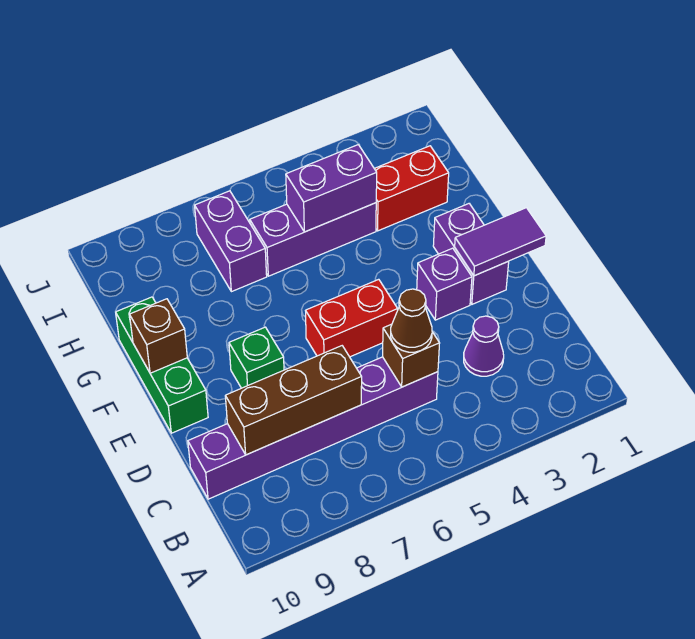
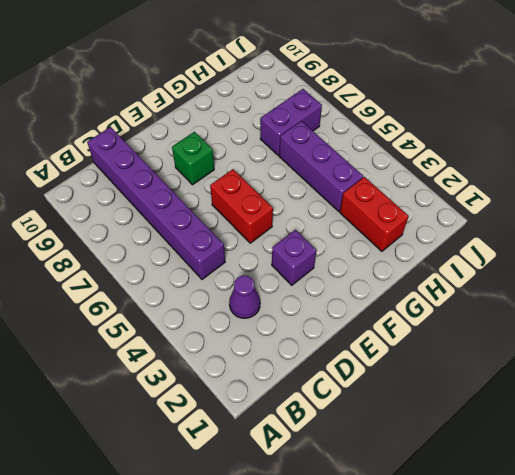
none -> purple 1x2 brick [433,204,509,304]
none -> green 1x3 brick [116,297,208,433]
none -> brown 1x1 brick [383,324,440,387]

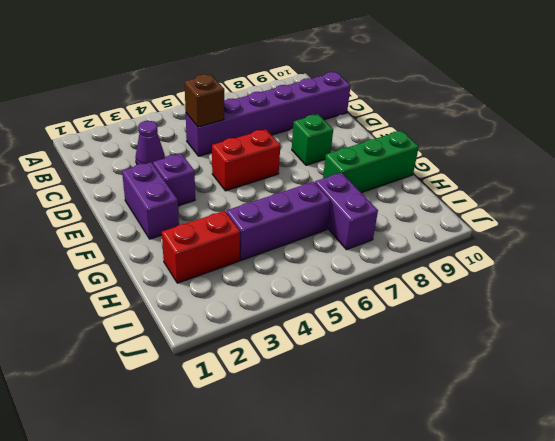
green 1x3 brick [323,131,419,193] -> green 1x3 brick turned to [116,297,208,433]
none -> brown 1x3 brick [225,346,362,455]
none -> purple 1x2 tile [455,208,546,276]
none -> brown 1x1 brick [129,299,187,373]

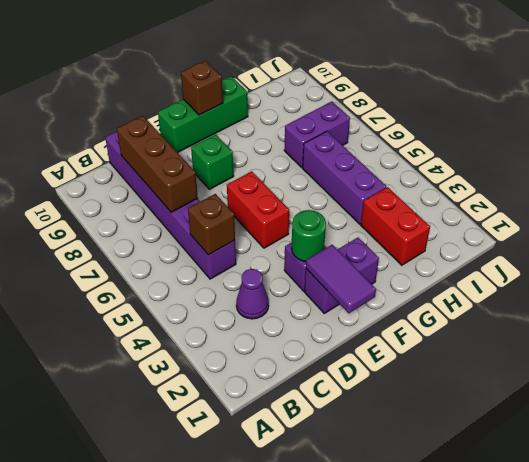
green 1x1 round brick [291,210,326,261] -> none
none -> purple 1x2 brick [286,145,377,232]
none -> brown 1x1 cone [391,289,432,352]

